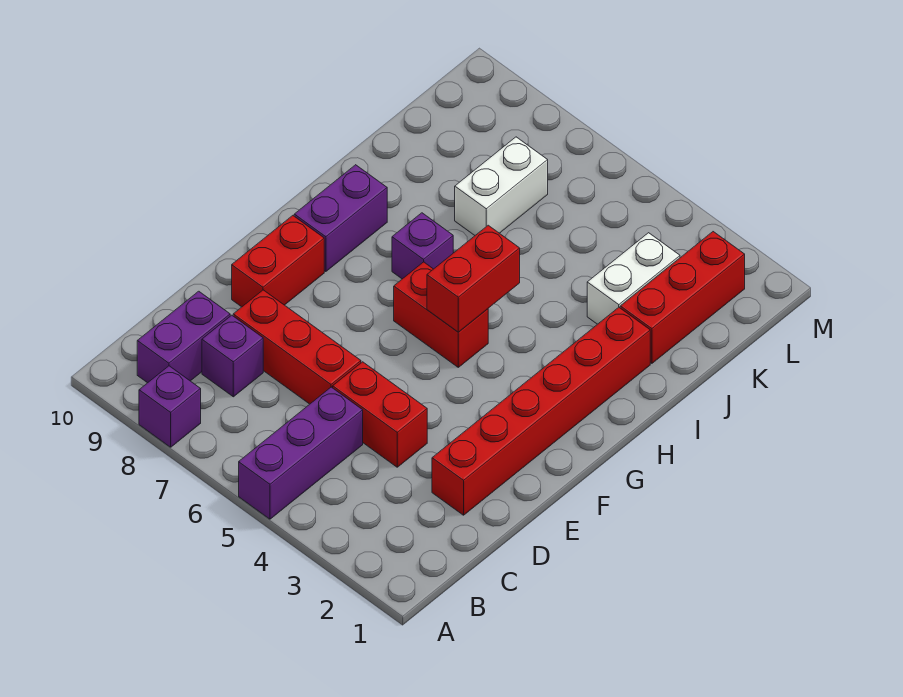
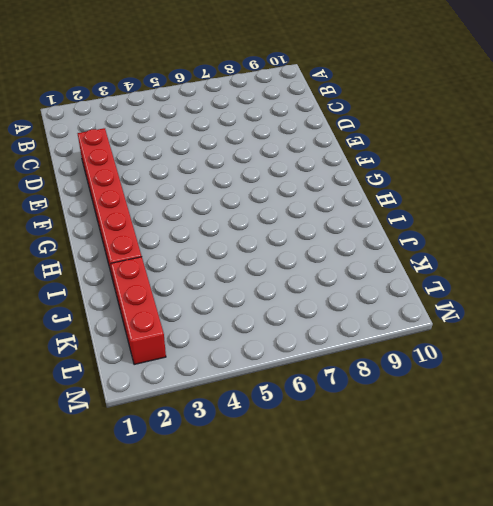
none -> purple 1x3 brick [239,387,363,519]
none -> purple 1x1 brick [139,366,201,447]
none -> purple 1x2 brick [137,291,230,383]

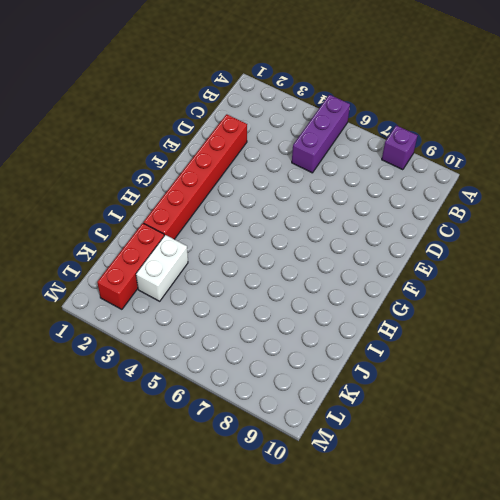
none -> purple 1x2 brick [137,291,230,383]
none -> purple 1x1 brick [202,315,263,397]
none -> red 1x2 brick [333,362,427,467]

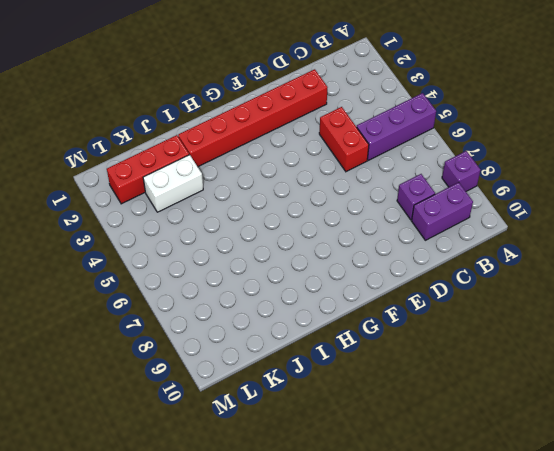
none -> red 1x3 brick [233,290,361,404]
none -> red 1x2 brick [232,216,324,307]
none -> red 1x2 brick [394,262,488,367]

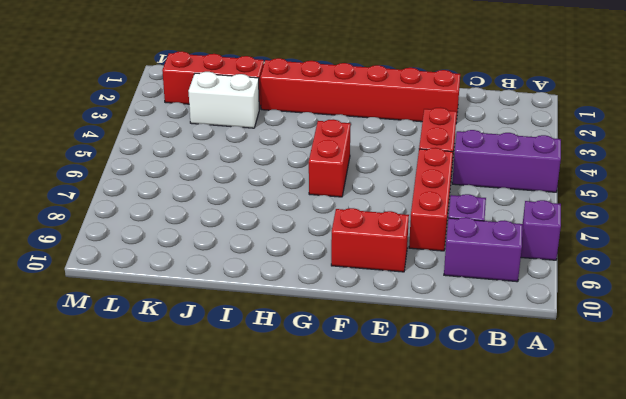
none -> purple 1x2 brick [294,165,387,272]
none -> purple 1x1 brick [392,213,453,279]
none -> white 1x2 brick [455,137,548,235]

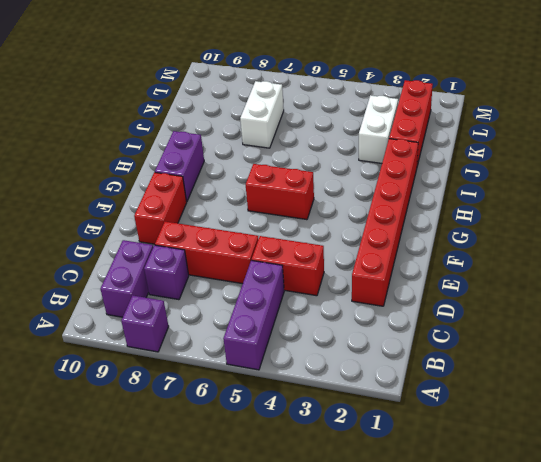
none -> purple 1x1 brick [392,213,453,279]
none -> red 1x2 brick [427,225,520,332]

